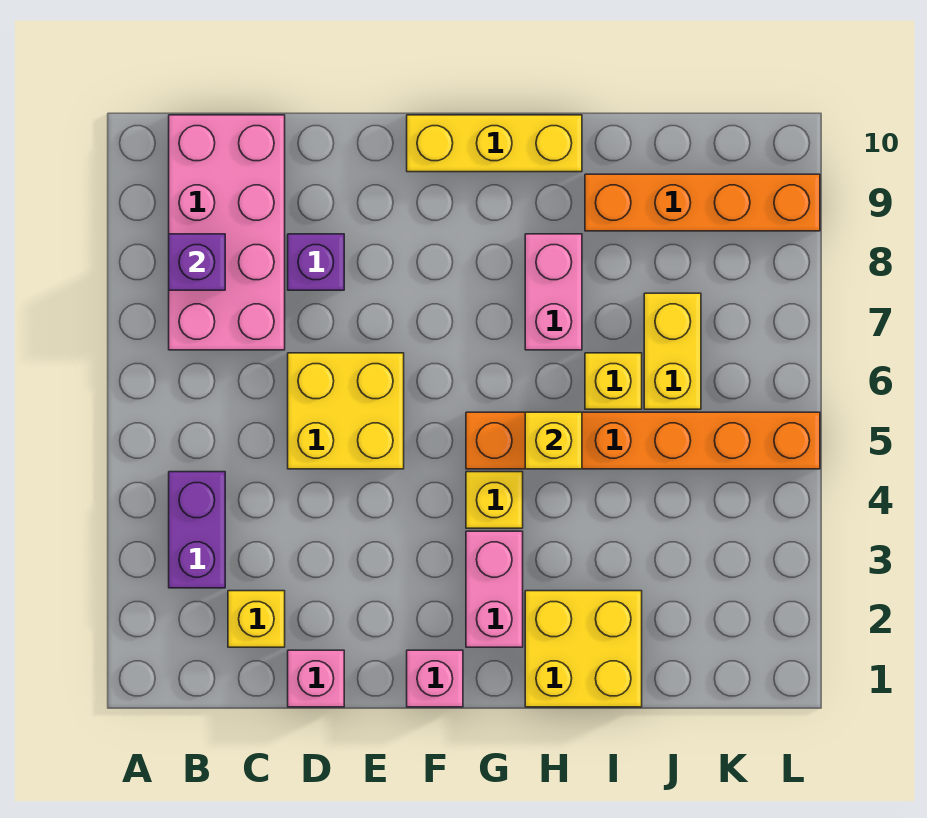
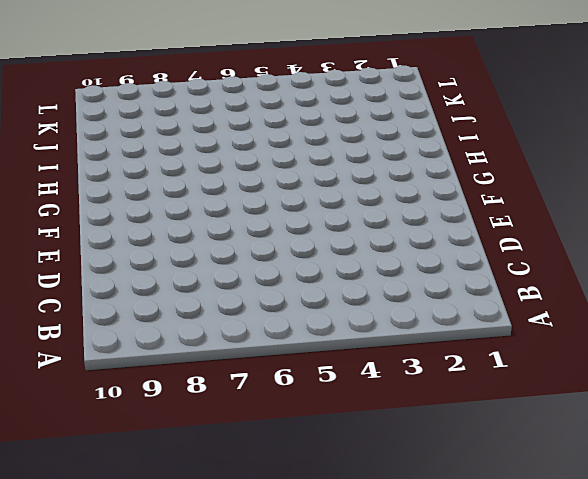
none -> purple 1x2 brick [169,472,225,588]
none -> pink 2x4 brick [169,115,285,350]
none -> yellow 1x1 brick [228,591,285,647]

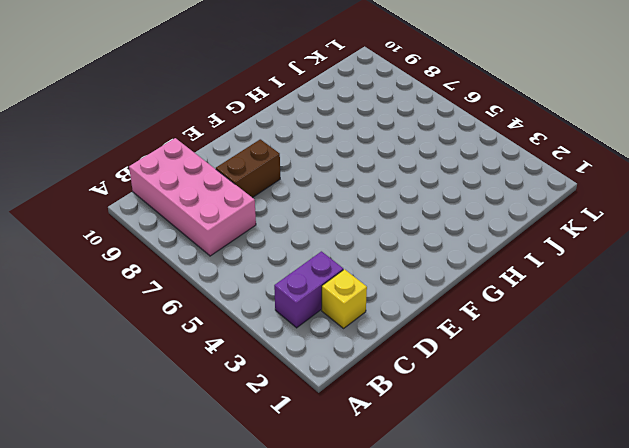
purple 1x2 brick [274,251,343,328] -> purple 1x2 brick turned to [169,472,225,588]
brown 1x2 brick [216,139,280,198] -> purple 1x1 brick [288,234,344,290]
none -> pink 1x1 brick [288,650,344,707]
none -> yellow 2x2 brick [288,353,404,469]
none -> pink 1x1 brick [407,650,463,707]

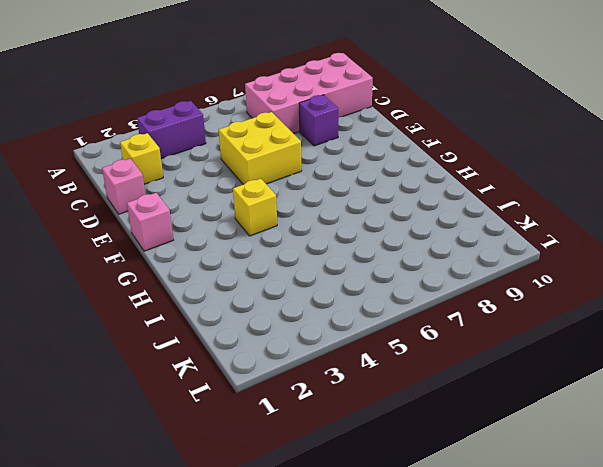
none -> yellow 1x3 brick [407,115,582,172]
none -> pink 1x2 brick [466,531,523,647]
none -> orange 1x6 brick [466,412,820,469]

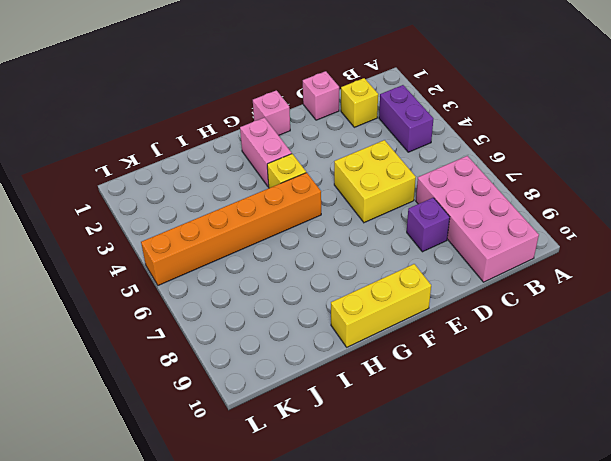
none -> yellow 2x2 brick [525,591,642,707]
none -> pink 1x2 brick [525,234,582,350]
none -> yellow 1x1 brick [585,353,642,409]

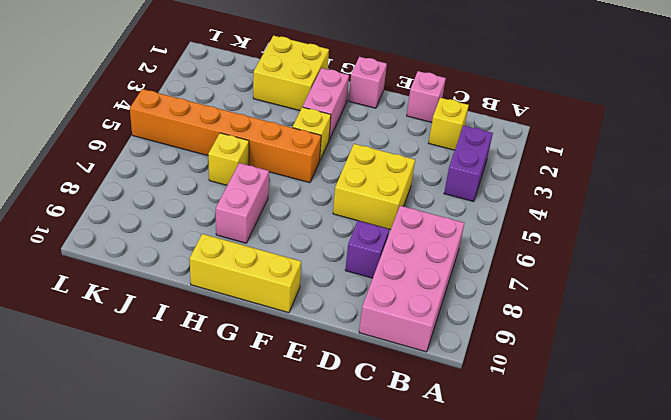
none -> orange 1x4 brick [585,174,820,231]
none -> yellow 1x2 brick [644,293,701,409]
none -> purple 1x1 brick [169,234,225,290]

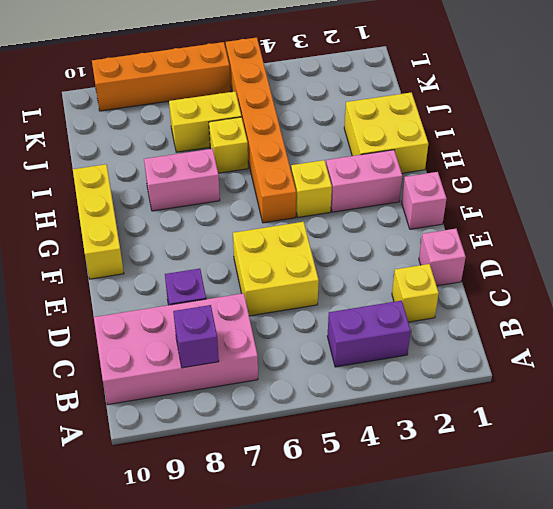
orange 1x4 brick [92,42,230,111] -> orange 1x4 brick turned to [585,174,820,231]
none -> yellow 1x1 brick [525,412,582,469]

